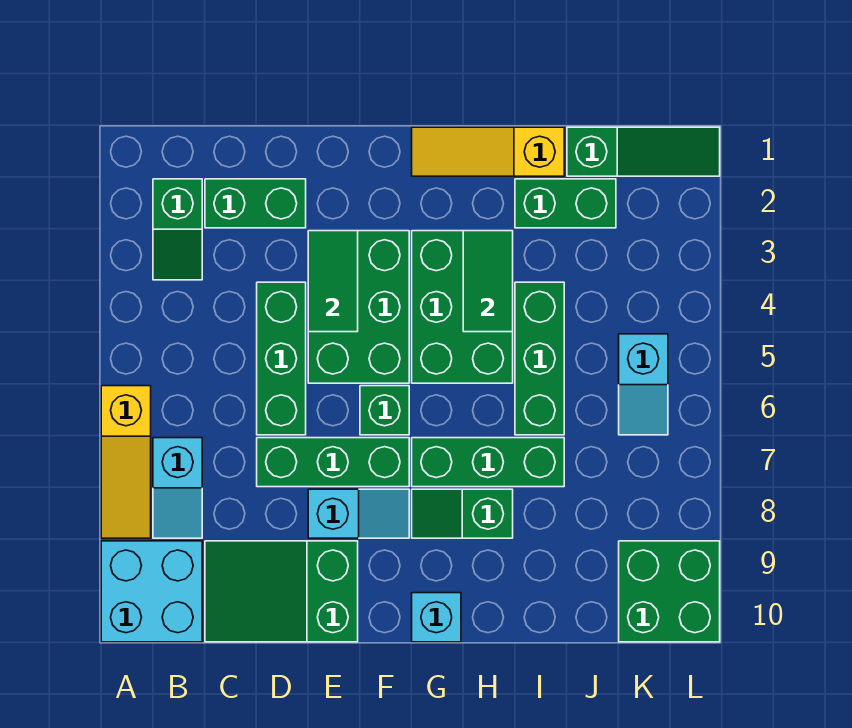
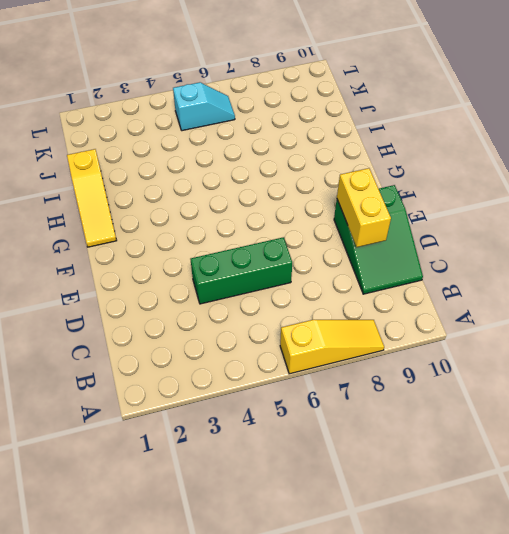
yellow 1x2 brick [337,168,391,247] -> none
none -> cyan 2x2 brick [101,541,202,642]
none -> green 1x2 slope [153,179,202,280]
none -> cyan 1x2 slope [153,438,202,538]

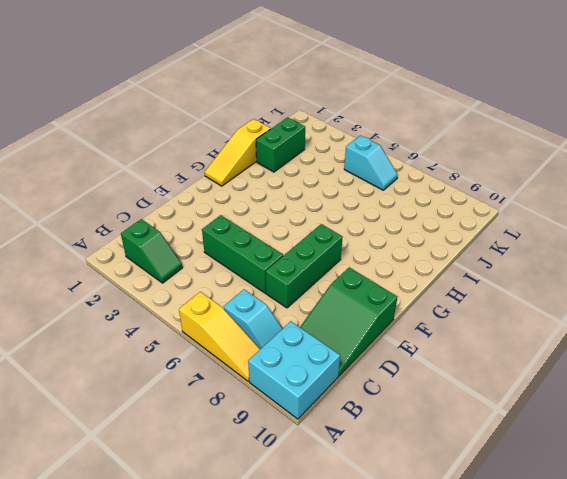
none -> green 1x2 brick [205,179,306,228]
none -> green 2x3 brick [308,231,409,383]
none -> cyan 1x2 slope [308,489,409,538]

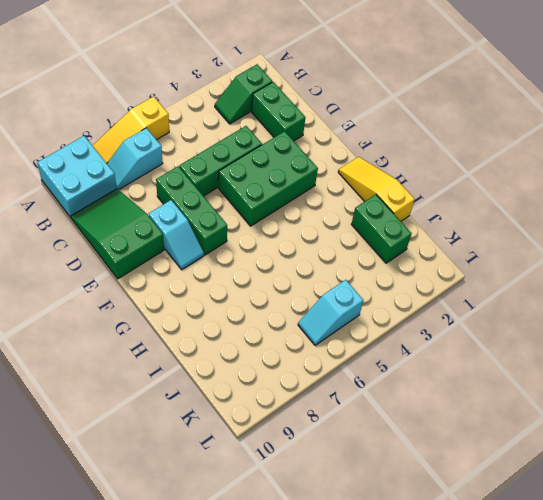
none -> green 1x1 brick [360,386,409,435]
none -> green 2x3 brick [412,231,513,383]
none -> green 1x3 brick [412,438,564,487]

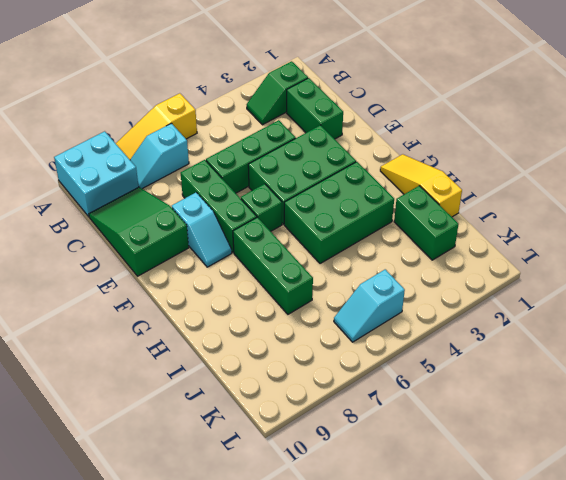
none -> green 1x2 slope [412,489,513,538]
none -> cyan 1x1 brick [412,593,461,642]
none -> green 1x3 brick [515,282,564,435]

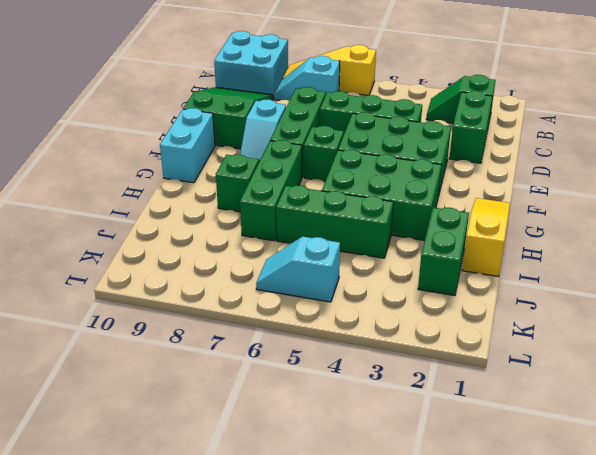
cyan 1x2 brick [160,108,215,183] -> cyan 1x1 brick [412,593,461,642]
none -> green 1x3 slope [567,127,720,176]
none -> green 2x2 brick [619,541,720,642]
none -> green 1x2 tile [308,231,358,332]

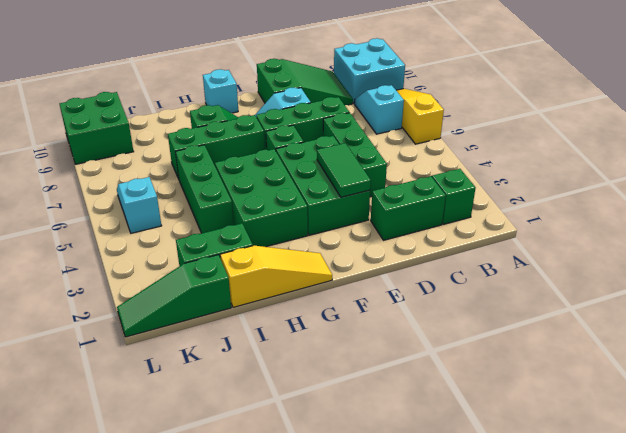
none -> green 1x2 tile [463,231,513,332]

